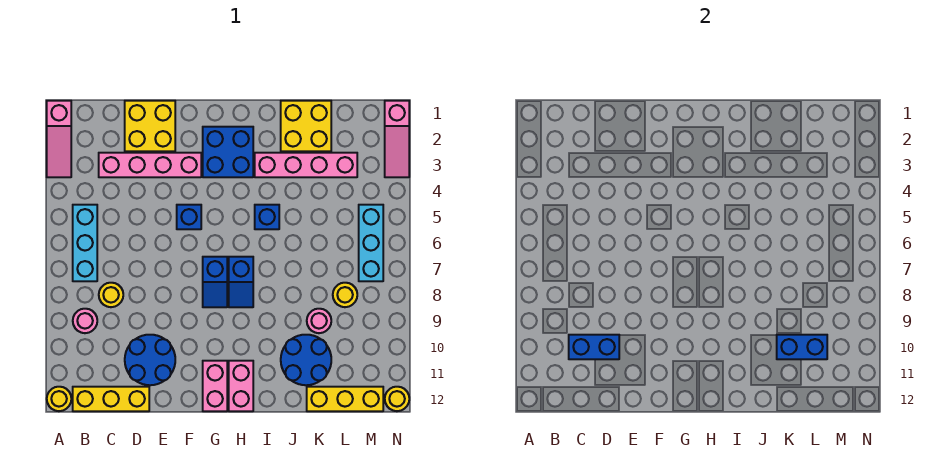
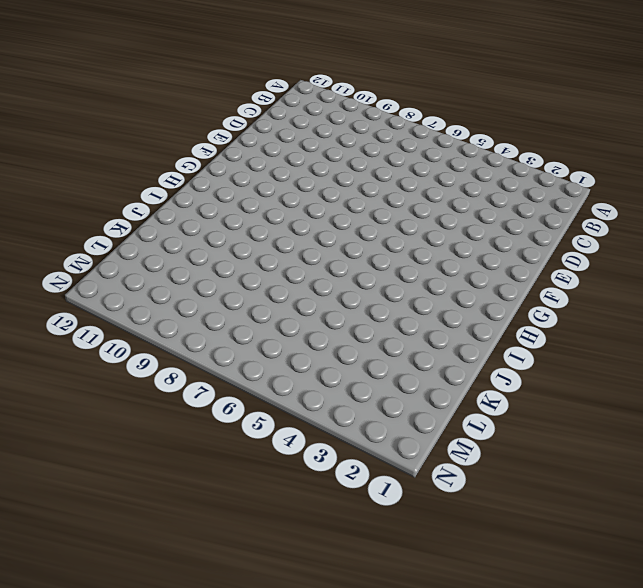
none -> pink 1x3 slope [47,101,71,177]
none -> yellow 1x1 round brick [47,387,71,411]
none -> cyan 1x3 brick [73,205,97,281]

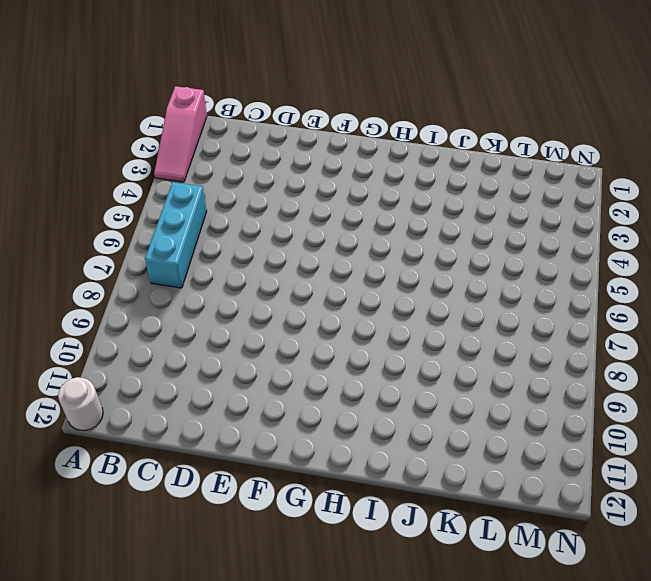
white 1x1 round brick [58,377,103,431] -> yellow 1x1 round brick [47,387,71,411]
none -> pink 1x1 round brick [73,309,97,333]
none -> yellow 1x3 brick [73,387,149,411]
none -> pink 1x4 brick [99,153,201,177]

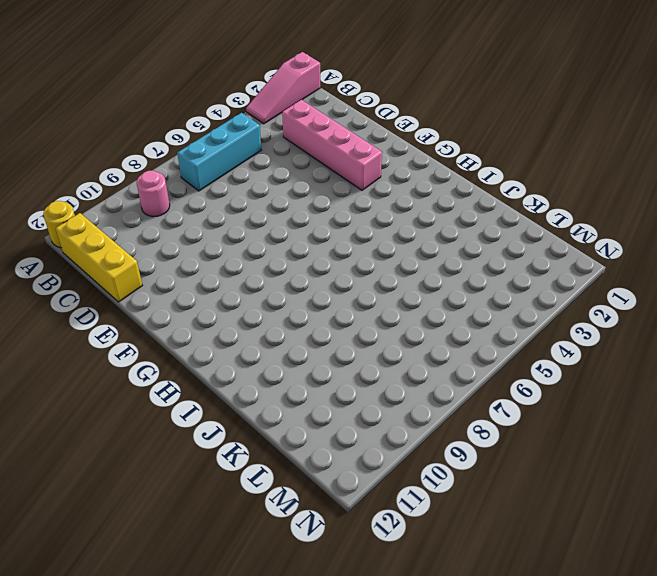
none -> yellow 1x1 round brick [99,283,123,307]
none -> yellow 2x2 brick [125,101,175,151]
none -> blue 2x2 round brick [125,335,175,385]

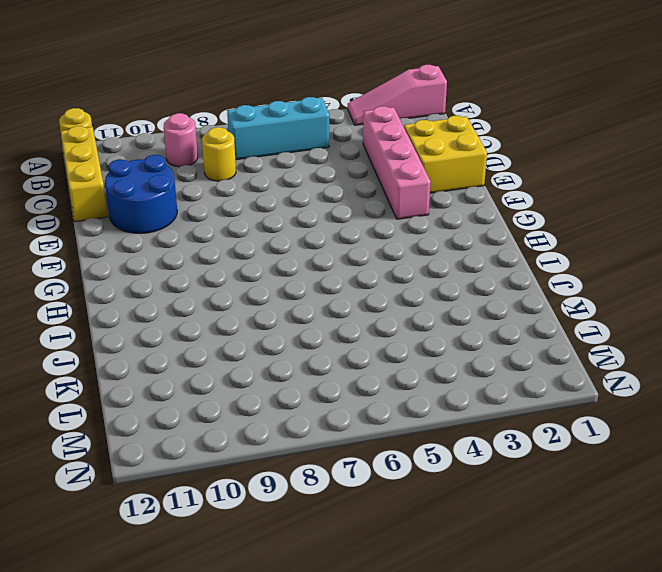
none -> blue 1x1 brick [177,205,201,229]
none -> blue 2x2 brick [203,127,253,177]
none -> blue 1x2 slope [203,257,227,307]

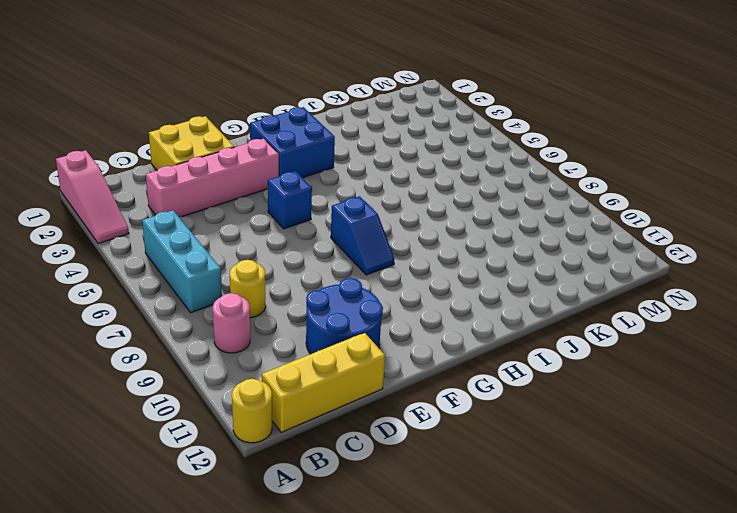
none -> pink 1x2 brick [203,361,227,411]
none -> blue 1x2 slope [229,257,253,307]
none -> pink 1x2 brick [229,361,253,411]

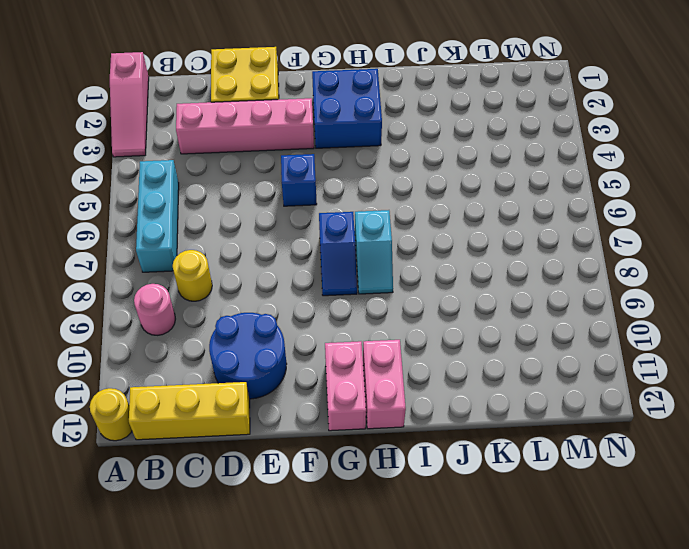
cyan 1x2 slope [355,210,393,294] -> blue 1x2 slope [229,257,253,307]
none -> pink 1x4 brick [255,153,357,177]
none -> blue 1x1 brick [255,205,279,229]
none -> yellow 2x2 brick [281,101,331,151]

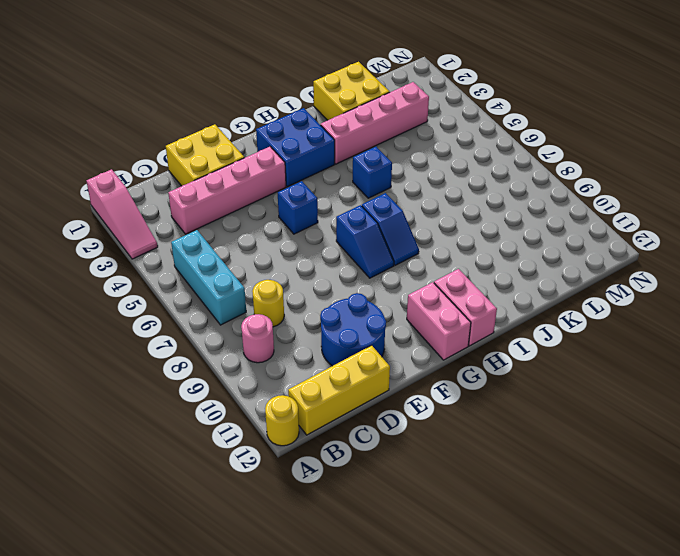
none -> blue 2x2 round brick [281,335,331,385]
none -> pink 1x1 round brick [307,309,331,333]
none -> yellow 1x3 brick [307,387,383,411]

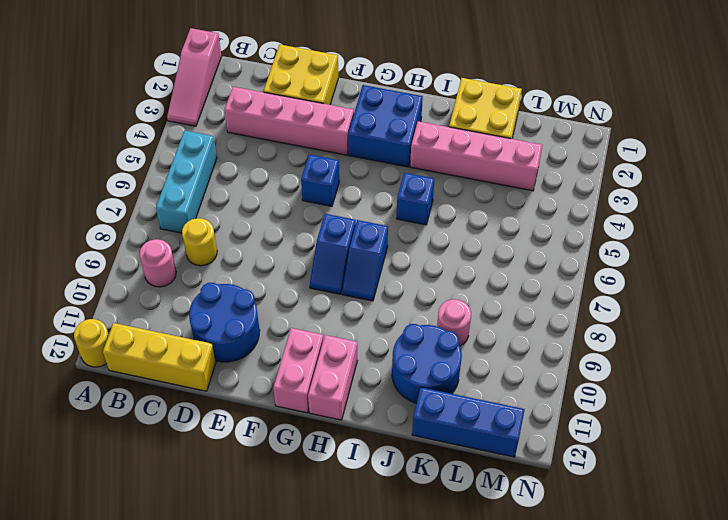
blue 1x3 brick [412,387,525,457] -> yellow 1x3 brick [307,387,383,411]
none -> yellow 1x1 round brick [333,283,357,307]
none -> cyan 1x3 brick [359,205,383,281]
none -> pink 1x3 slope [385,101,409,177]

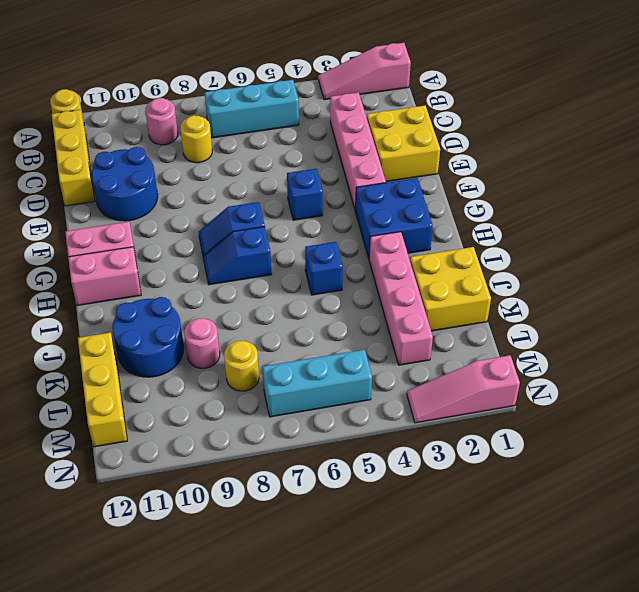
none -> yellow 1x1 round brick [385,387,409,411]
none -> blue 1x2 brick [569,335,619,359]
none -> blue 1x2 brick [777,335,827,359]

